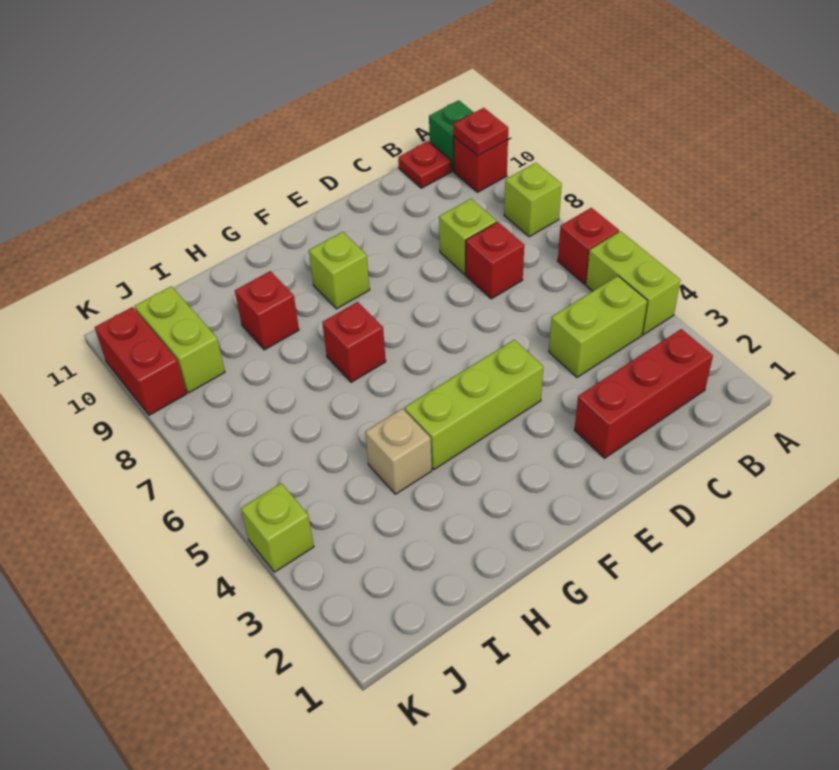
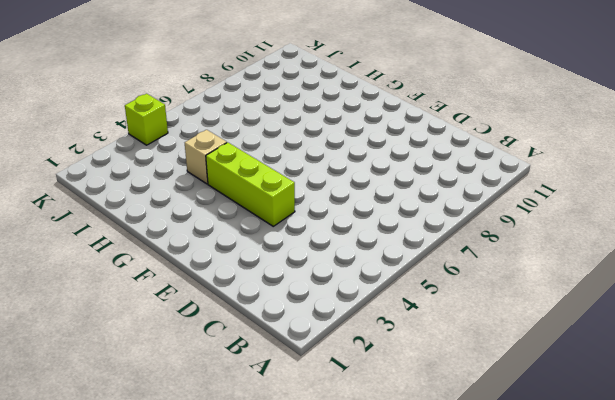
none -> lime 1x2 brick [586,231,680,335]
none -> red 1x1 brick [558,208,619,284]
none -> lime 1x1 brick [504,163,562,237]

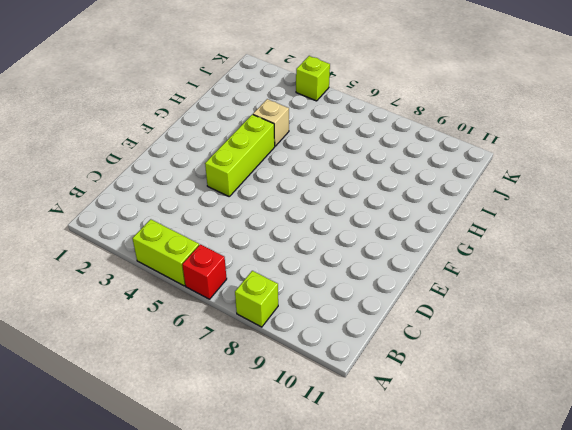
none -> red 1x1 brick [454,137,508,192]
none -> green 1x1 brick [429,100,473,171]
none -> red 1x3 brick [574,329,713,458]

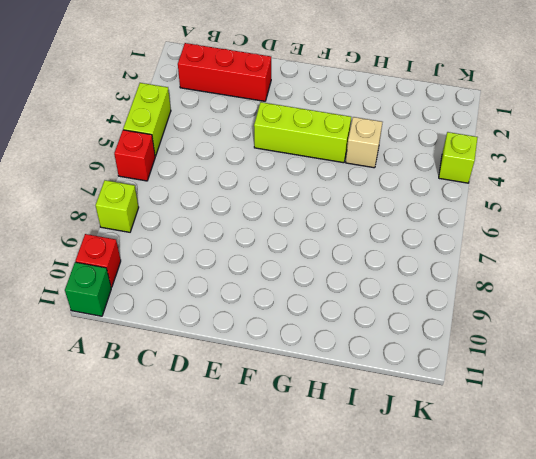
none -> lime 1x2 brick [549,276,647,377]
none -> red 1x1 plate [398,141,451,188]
none -> red 1x1 brick [466,222,524,299]

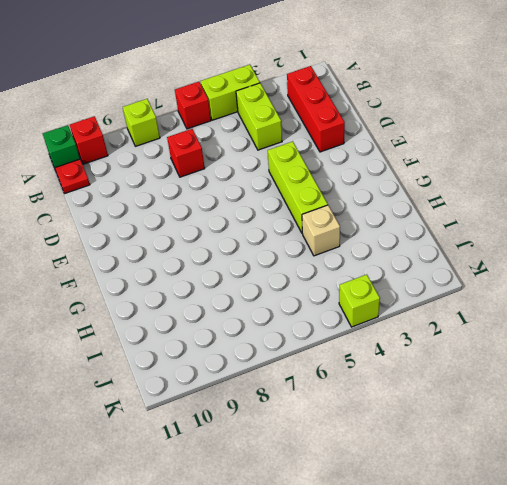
none -> lime 1x1 brick [439,199,497,274]
none -> lime 1x1 brick [309,232,370,309]
none -> red 1x1 brick [322,302,386,382]

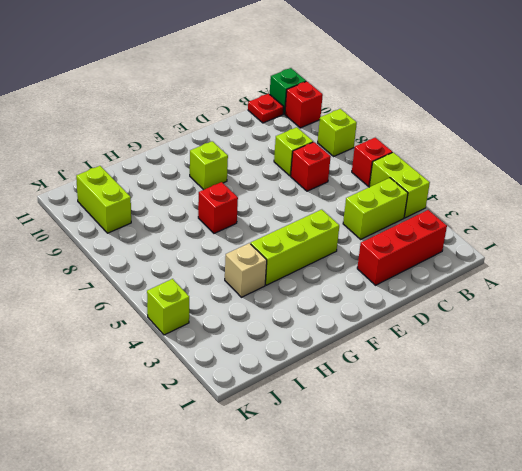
none -> red 1x1 brick [235,271,299,350]
none -> red 1x2 brick [95,307,186,415]
none -> red 1x1 plate [453,108,508,156]

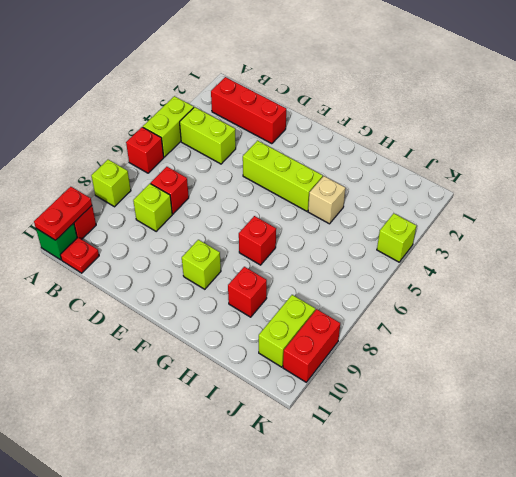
red 1x2 plate [34,187,92,240] -> red 1x1 plate [453,108,508,156]

